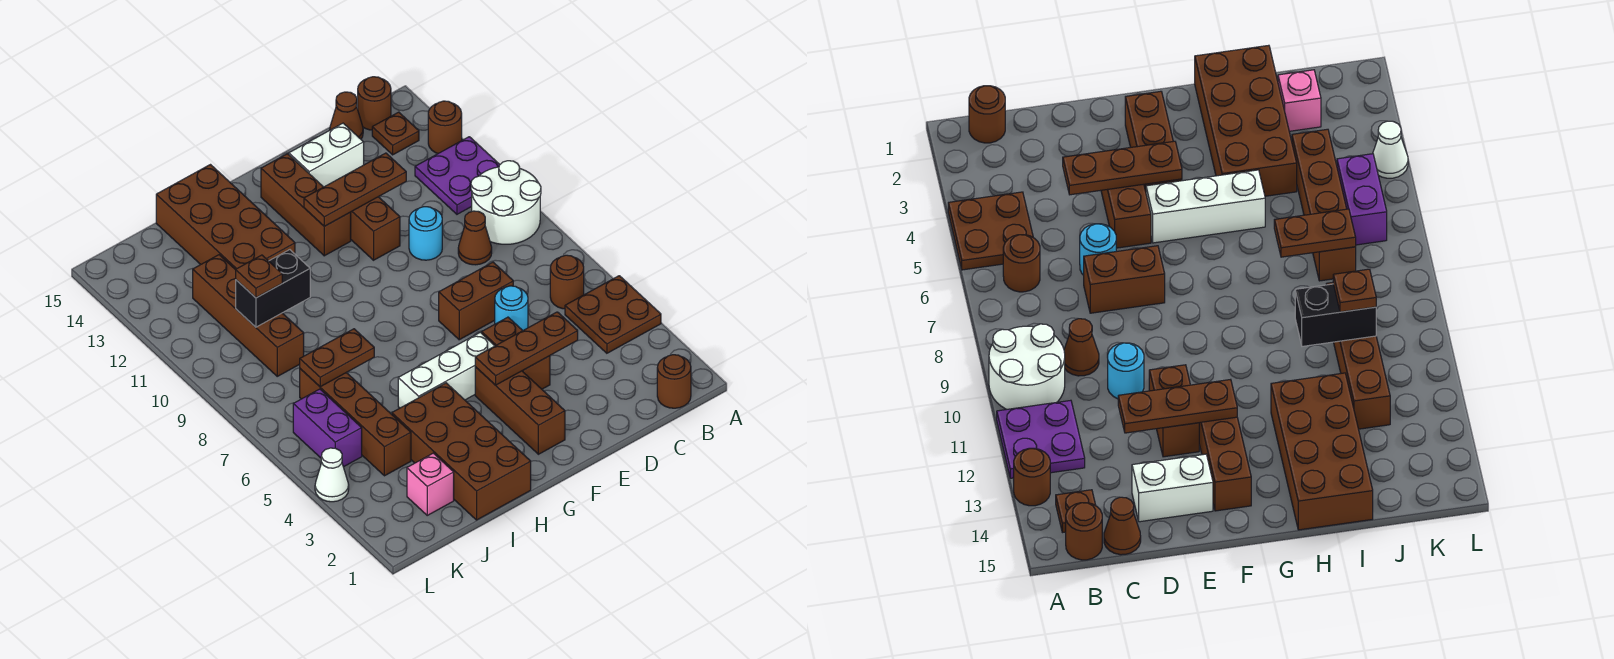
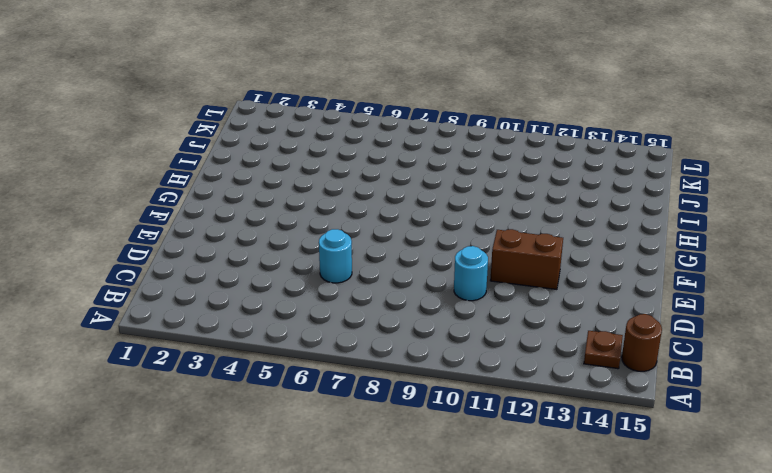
none -> brown 2x2 plate [565,276,661,353]
none -> white 2x2 round brick [471,161,541,244]
none -> purple 2x2 plate [415,137,500,214]
none -> brown 1x1 round brick [428,101,462,153]

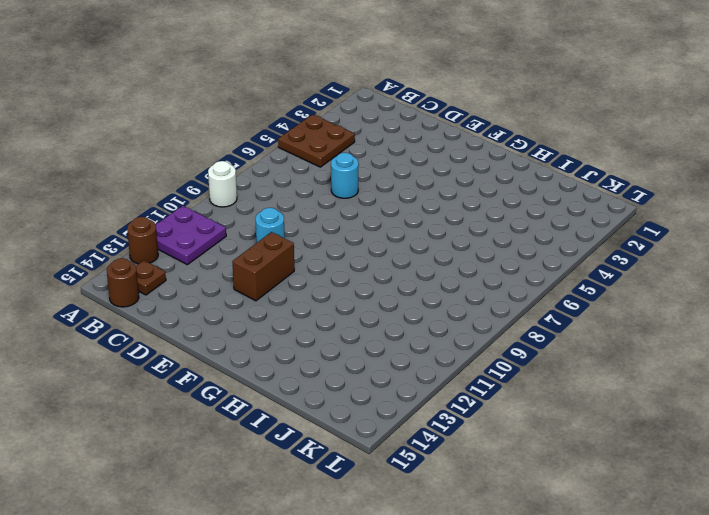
white 1x1 round brick [208,161,237,207] -> white 2x2 round brick [471,161,541,244]
none -> brown 1x1 round brick [657,355,691,408]
none -> brown 1x1 round brick [550,255,584,309]
none -> brown 1x1 cone [458,211,492,265]
none -> brown 1x1 cone [330,92,363,139]

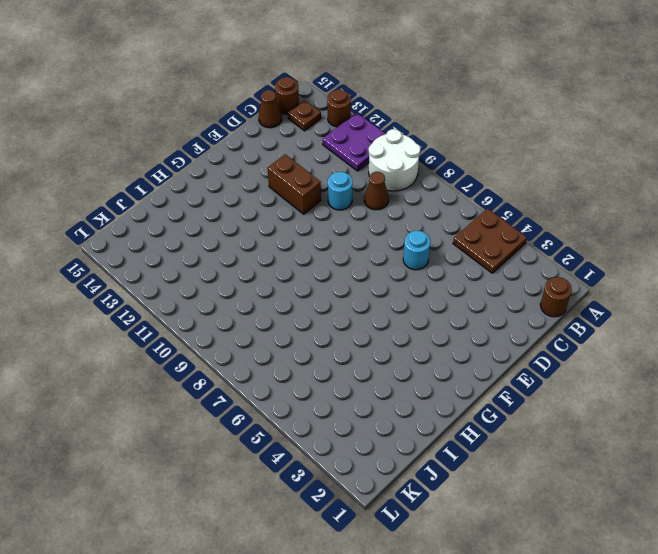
none -> brown 1x1 round brick [550,255,584,309]
none -> brown 1x2 brick [439,262,513,340]
none -> white 1x2 brick [289,123,364,187]
none -> brown 1x2 brick [482,317,550,389]

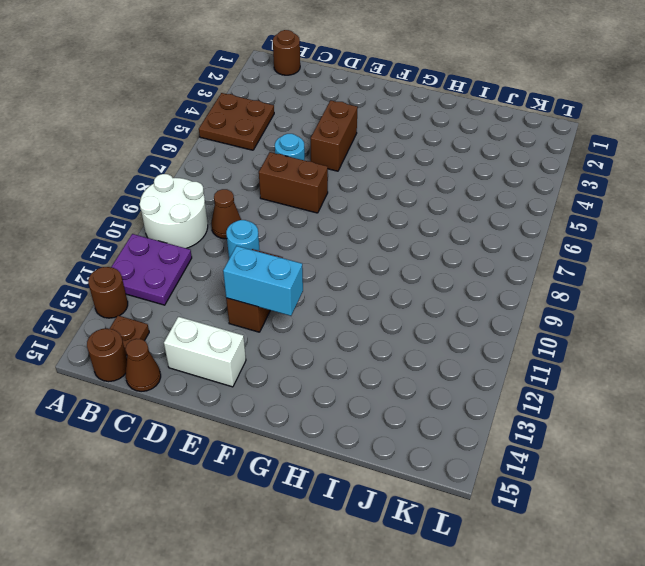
cyan 1x2 brick [223,246,303,316] -> brown 1x3 plate [304,153,406,226]
none -> brown 1x1 round brick [550,255,584,309]
none -> brown 1x3 brick [475,367,565,454]
none -> white 1x3 brick [398,332,495,408]
none -> brown 1x3 brick [261,154,351,256]

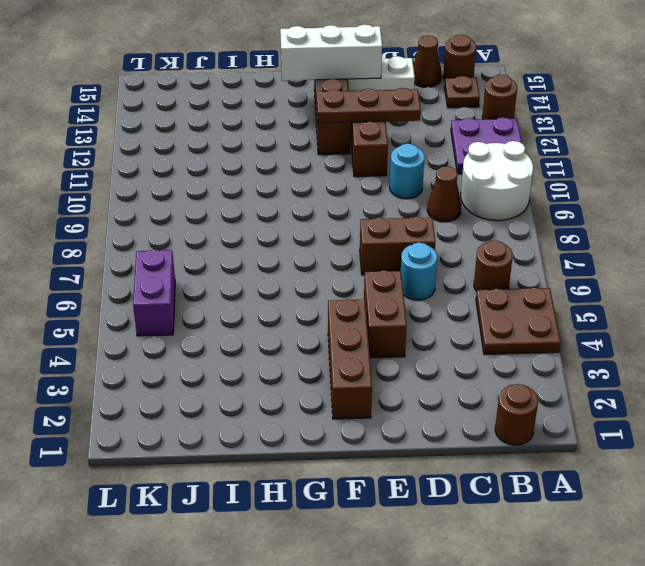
white 1x3 brick [280,25,382,81] -> white 1x3 brick moved to [398,332,495,408]
none -> brown 2x4 brick [392,383,531,520]
none -> brown 2x4 brick [156,165,295,270]
none -> pink 1x1 brick [407,453,454,515]
none -> brown 1x4 brick [300,369,411,476]

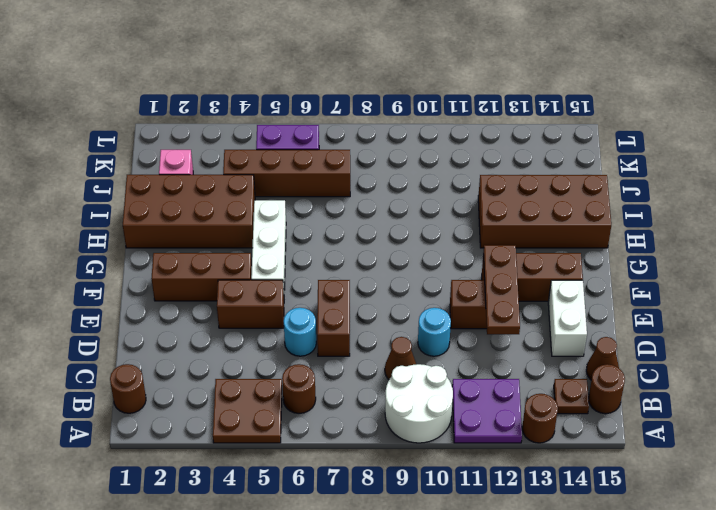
none -> brown 1x4 brick [193,255,304,376]
none -> white 1x1 cone [315,448,349,502]
none -> brown 1x3 plate [475,312,578,385]
none -> brown 1x2 plate [300,329,374,387]

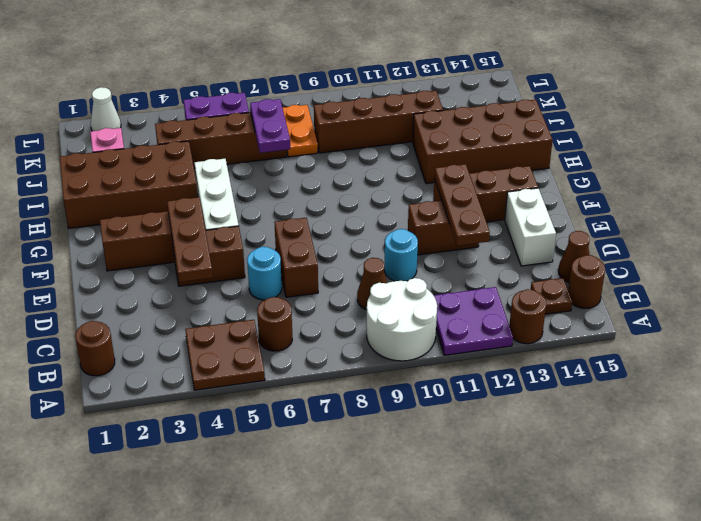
purple 1x2 plate [250,99,290,153] -> brown 1x2 plate [300,329,374,387]
orange 1x2 plate [283,105,318,157] -> none
white 1x1 cone [91,87,121,131] -> white 1x1 cone moved to [315,448,349,502]
none -> black 1x2 brick [236,250,310,327]
none -> brown 1x1 plate [236,255,282,298]

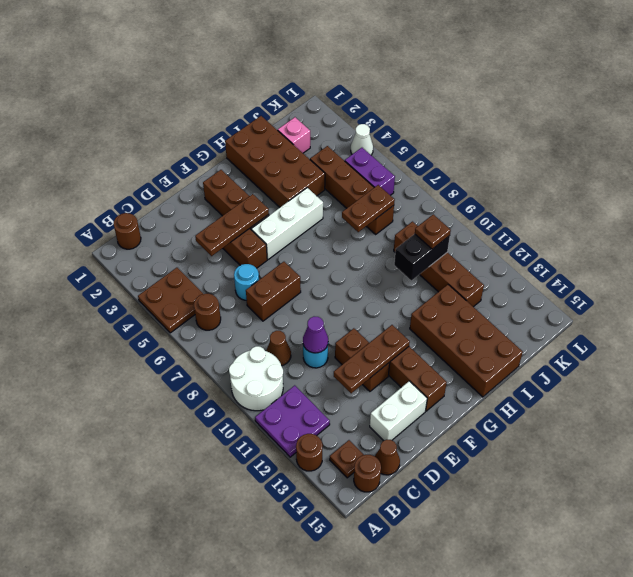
purple 1x1 cone [303,316,328,353] -> none

